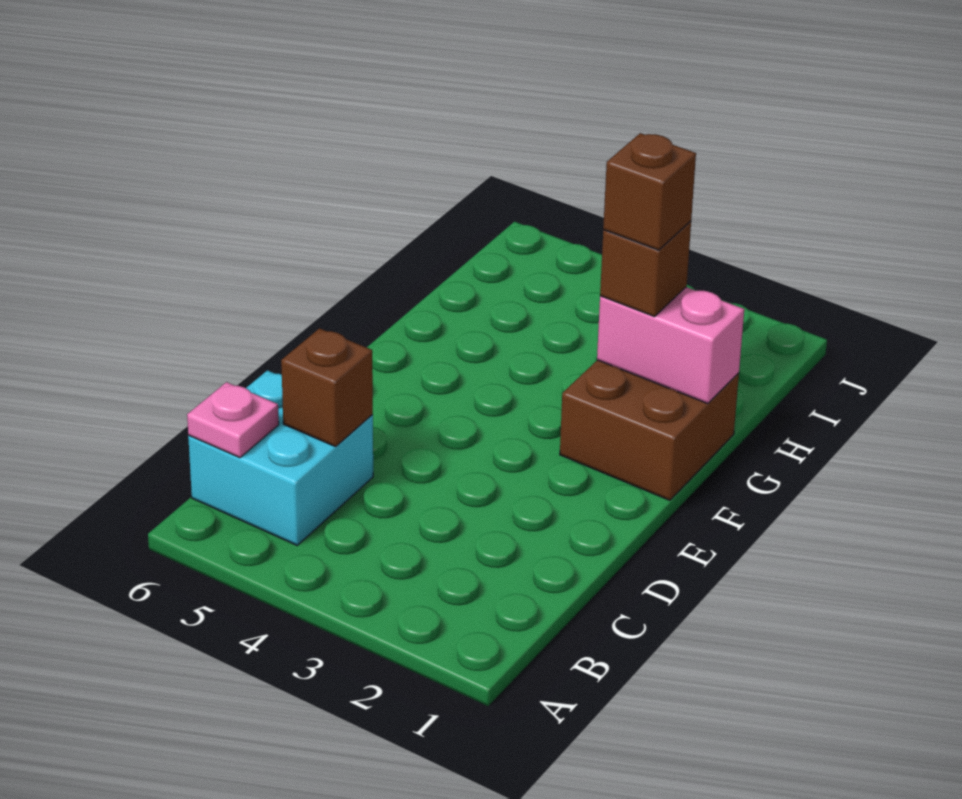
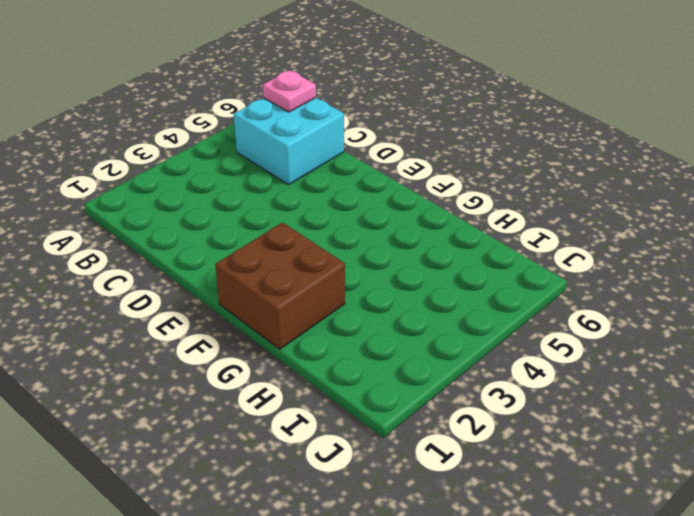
none -> brown 1x1 brick [281,328,373,447]
none -> pink 1x2 brick [597,287,744,404]

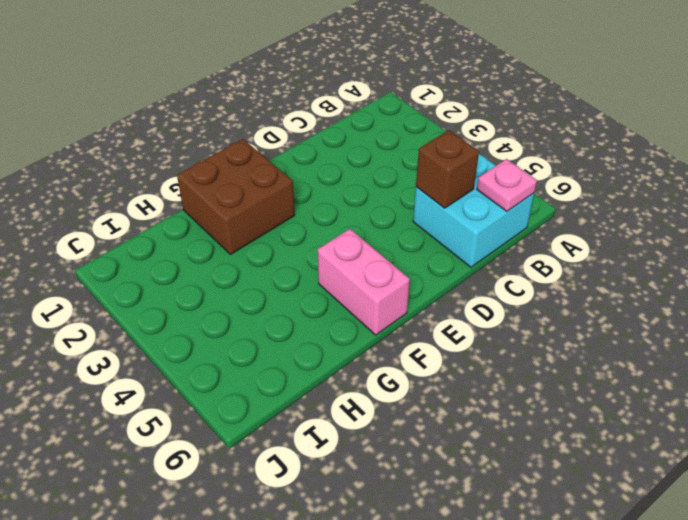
pink 1x2 brick [318,229,410,335] -> pink 1x2 brick moved to [597,287,744,404]
none -> brown 1x1 brick [600,221,691,317]
none -> brown 1x1 brick [603,133,696,250]

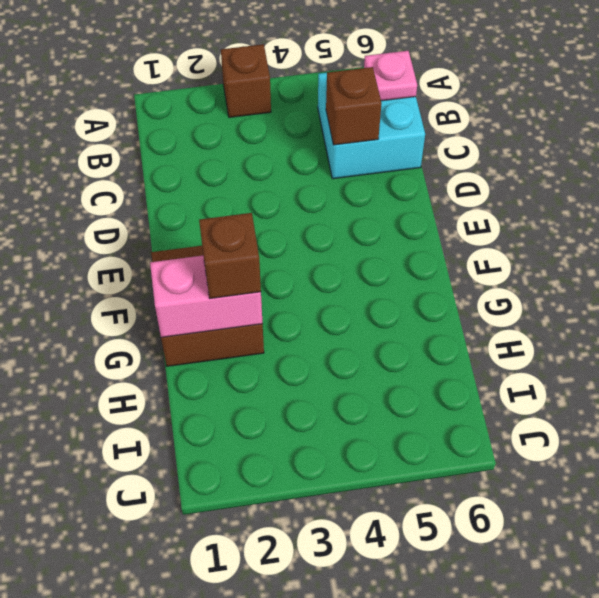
brown 1x1 brick [221,44,271,117] -> brown 1x1 brick moved to [603,133,696,250]

